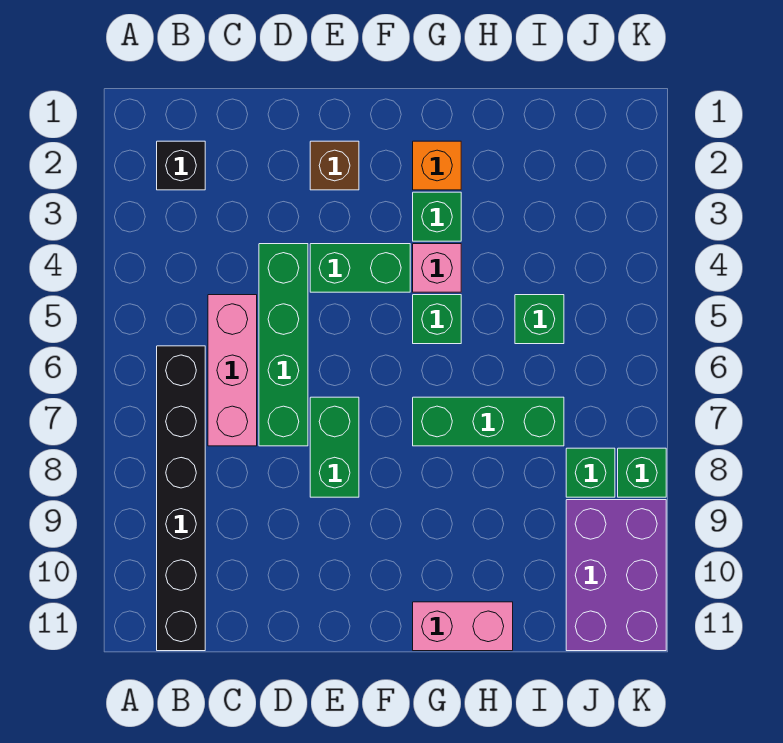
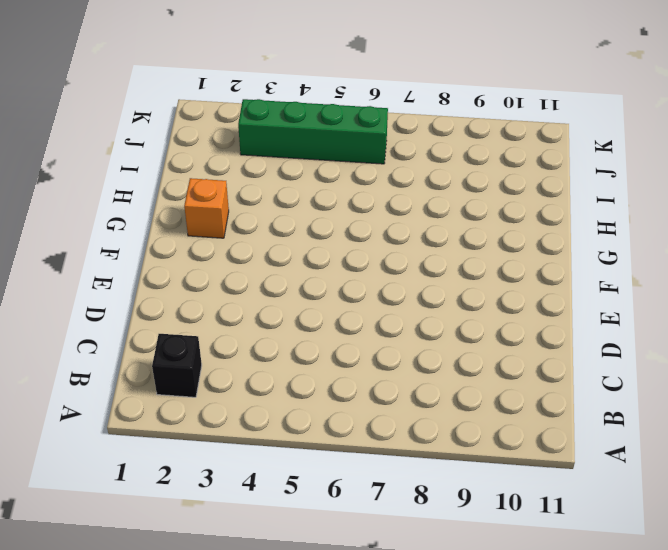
green 1x4 brick [238,99,388,164] -> green 1x4 brick moved to [259,244,308,446]
none -> black 1x6 brick [157,346,205,651]
none -> pink 1x3 brick [208,295,257,446]
none -> brown 1x1 brick [310,141,359,190]

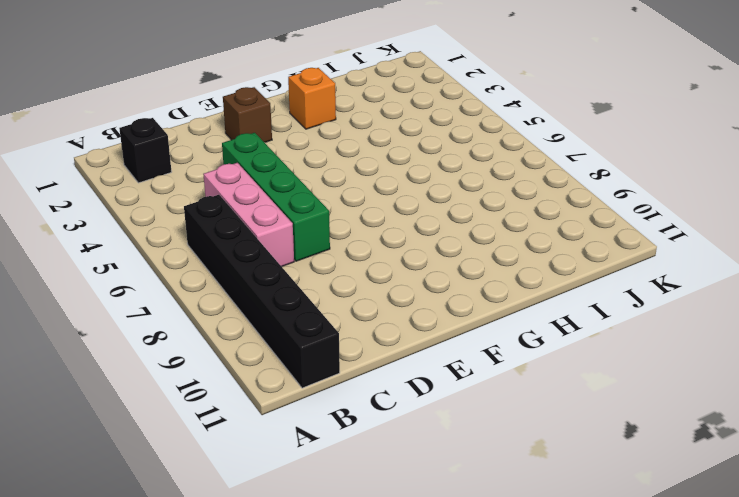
none -> green 1x2 brick [310,244,410,292]
none -> green 1x2 brick [310,397,359,497]
none -> green 1x1 brick [413,192,461,241]

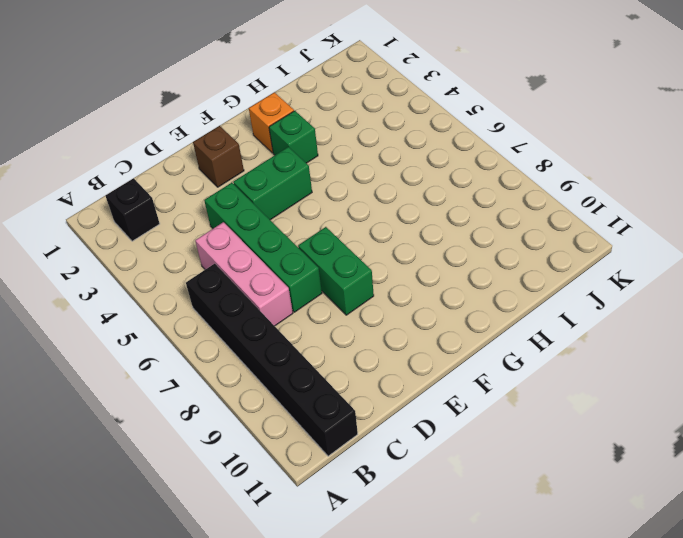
none -> pink 1x1 brick [413,244,461,292]
none -> green 1x1 brick [413,295,461,344]
none -> green 1x3 brick [413,397,564,446]

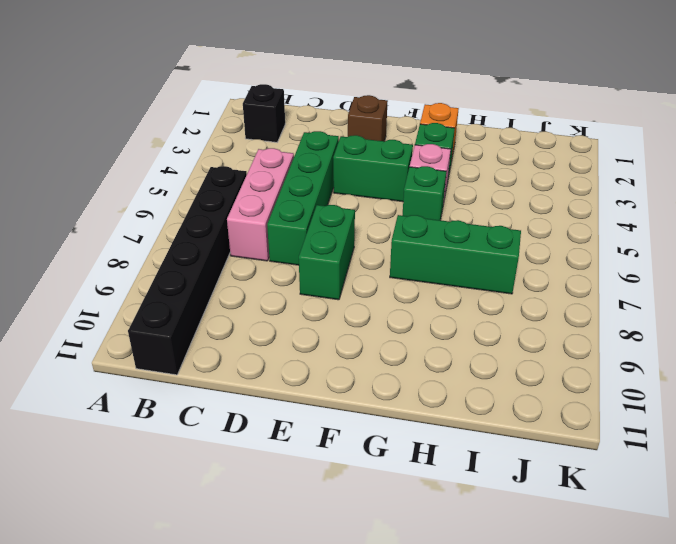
none -> pink 1x2 brick [413,602,513,651]
none -> green 1x1 brick [515,295,564,344]
none -> green 1x1 brick [566,448,615,497]

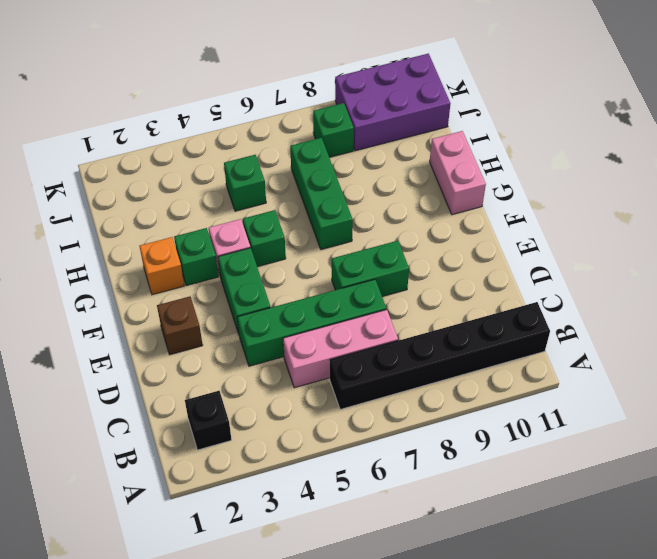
none -> green 1x1 brick [618,448,666,497]

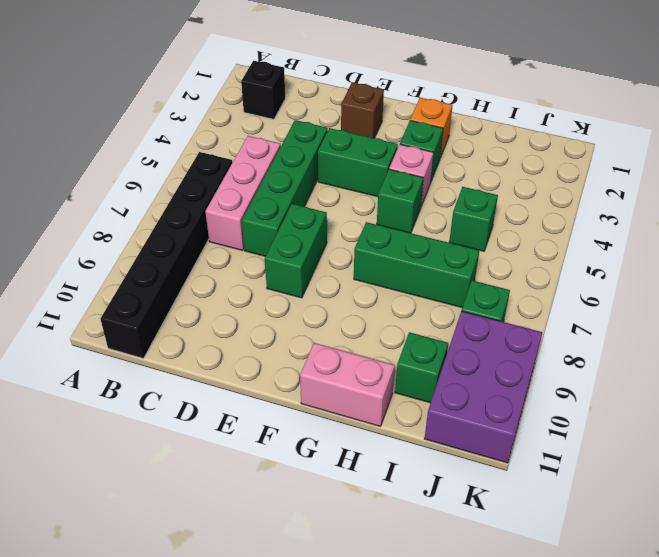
green 1x1 brick [395,332,448,403] -> green 1x1 brick moved to [618,448,666,497]

